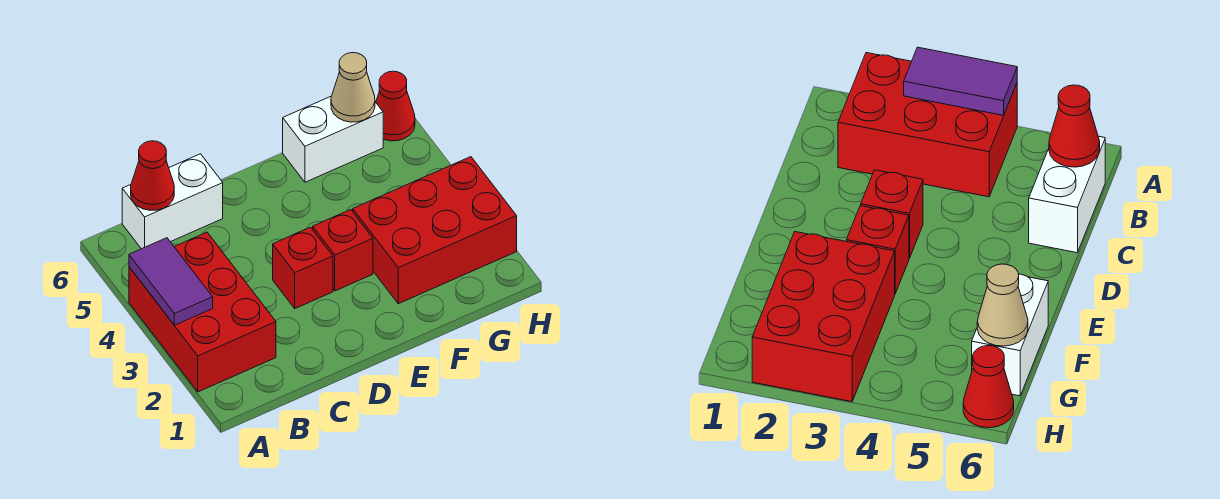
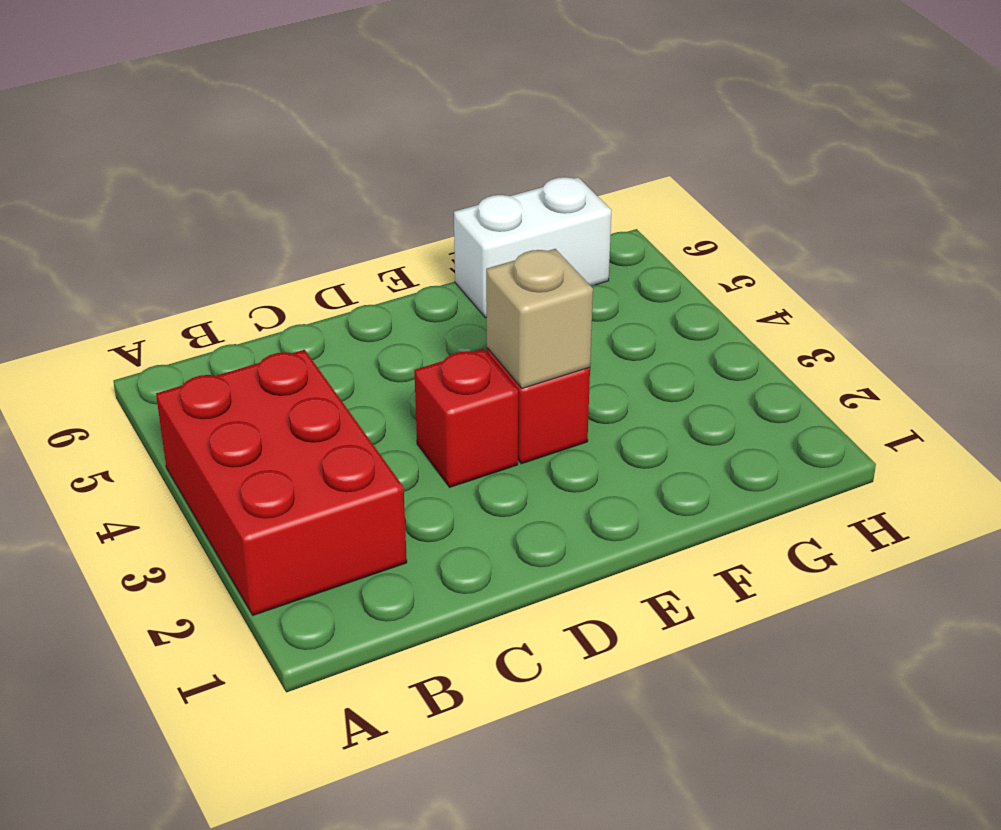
tan 1x1 brick [486,249,593,388] -> none
none -> white 1x2 brick [122,154,223,249]
none -> red 2x3 brick [353,157,517,304]

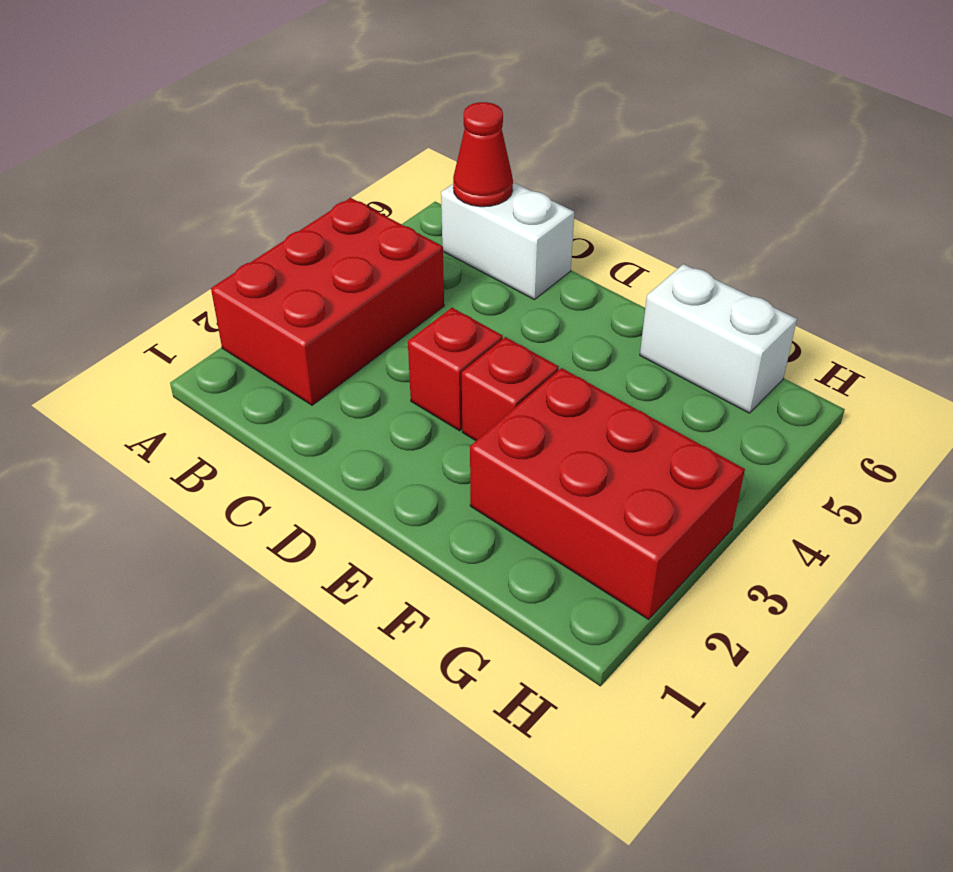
none -> red 1x1 cone [376,71,415,141]
none -> purple 1x2 tile [129,238,213,325]

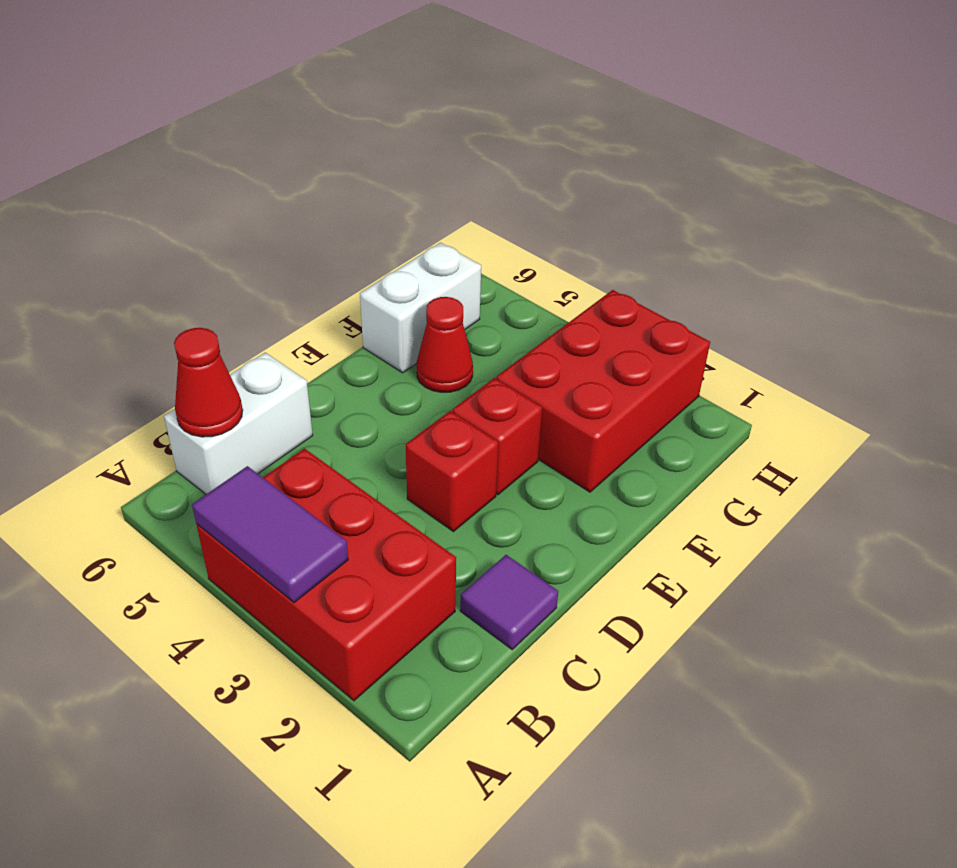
purple 1x1 tile [460,555,558,650] -> none
red 1x1 cone [417,297,473,392] -> red 1x1 cone moved to [376,71,415,141]
none -> tan 1x1 cone [331,53,375,122]

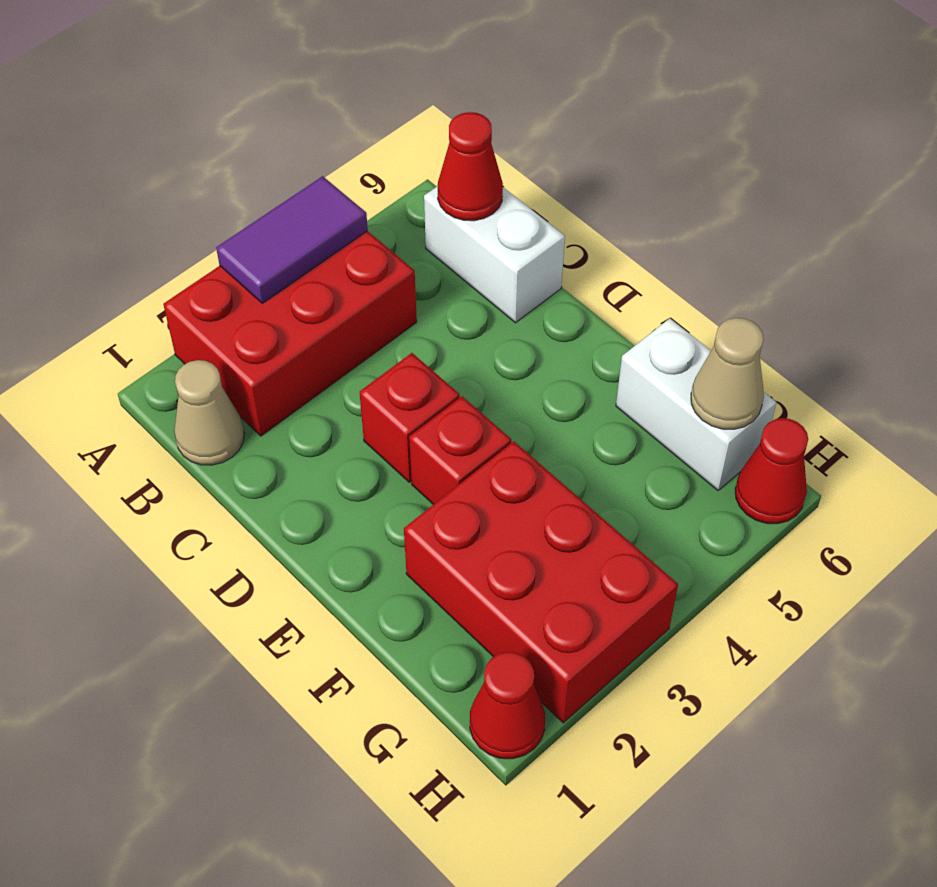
tan 1x1 cone [174,360,244,465] -> none
red 1x1 cone [470,652,545,759] -> none

